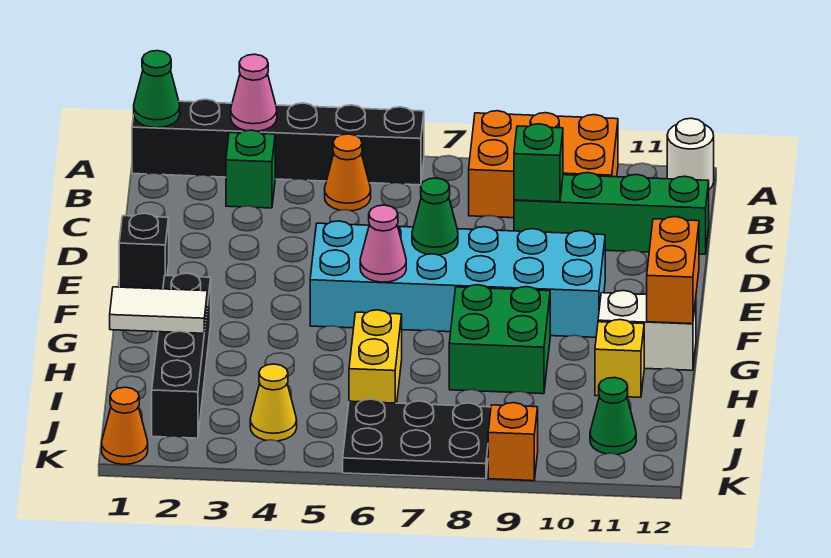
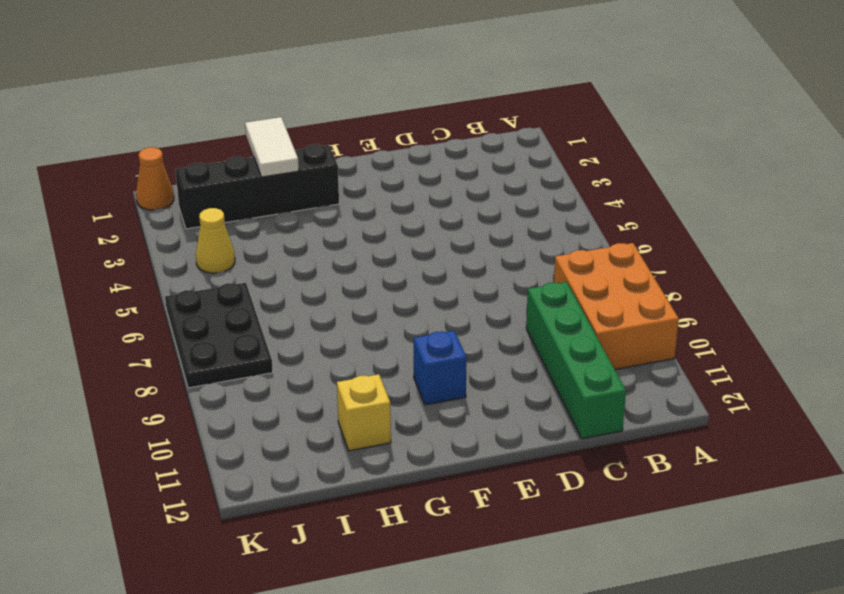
blue 1x1 brick [414,331,466,405] -> cyan 2x6 brick [310,221,605,337]
none -> black 1x6 brick [132,99,424,185]
none -> white 1x1 round brick [667,118,714,189]
none -> green 1x1 brick [226,130,275,208]

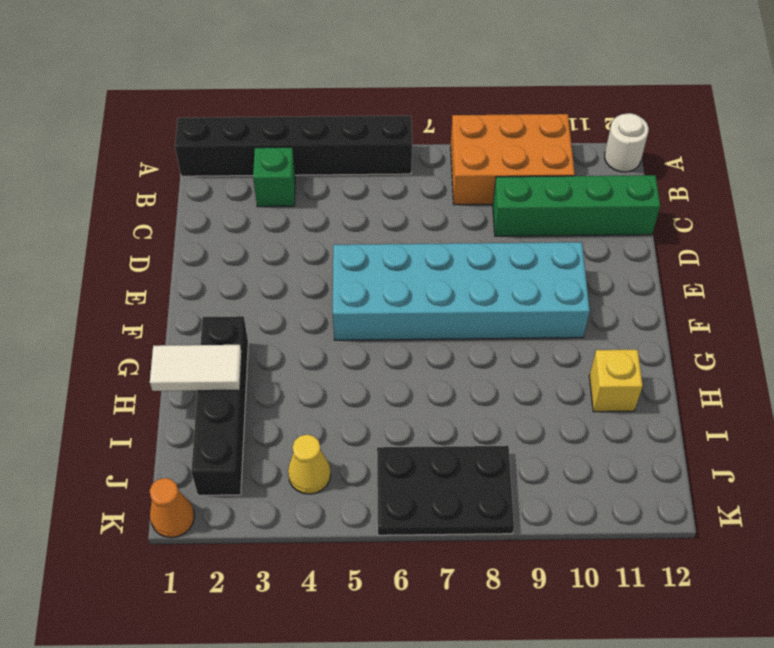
none -> orange 1x1 cone [325,134,371,211]
none -> black 1x1 brick [119,213,169,289]
none -> green 2x2 brick [449,285,550,394]

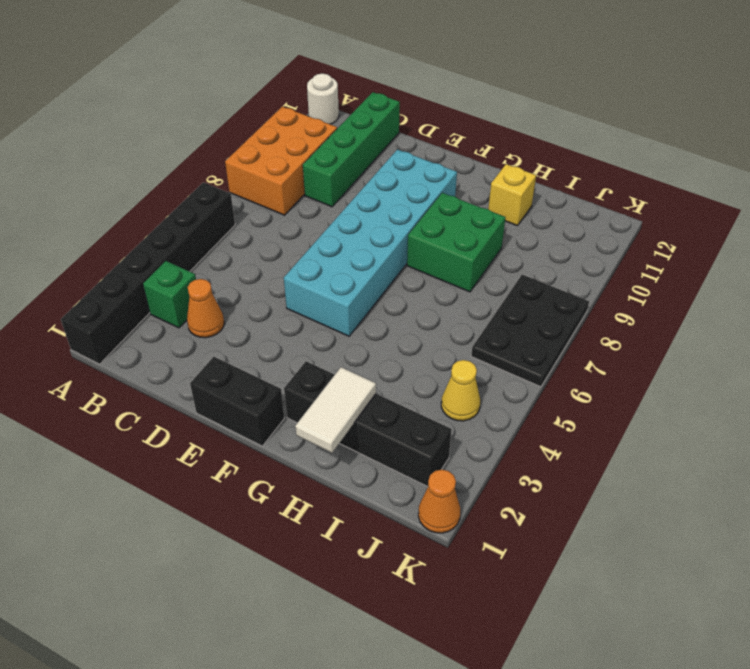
orange 1x1 cone [187,279,224,338] -> orange 1x1 cone moved to [325,134,371,211]
black 1x2 brick [190,357,284,446] -> black 1x1 brick [119,213,169,289]
none -> white 1x2 brick [598,291,696,370]
none -> yellow 1x2 brick [349,310,402,403]
none -> green 1x1 cone [590,378,636,454]

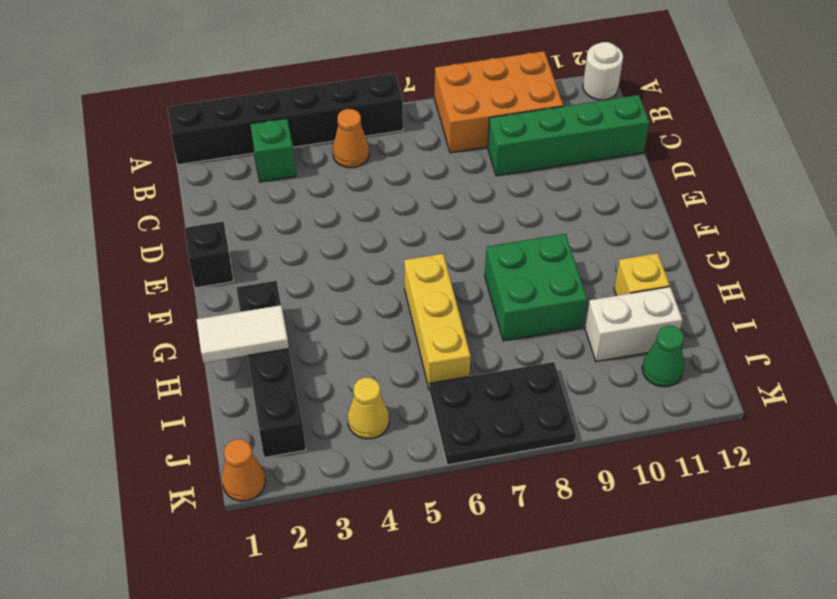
yellow 1x3 brick [404,254,471,390] -> yellow 1x2 brick [349,310,402,403]
white 1x2 brick [585,287,683,362] -> white 1x2 brick moved to [598,291,696,370]
none -> cyan 2x6 brick [310,221,605,337]
none -> orange 1x1 brick [488,403,538,481]
none -> green 1x1 cone [134,51,180,128]

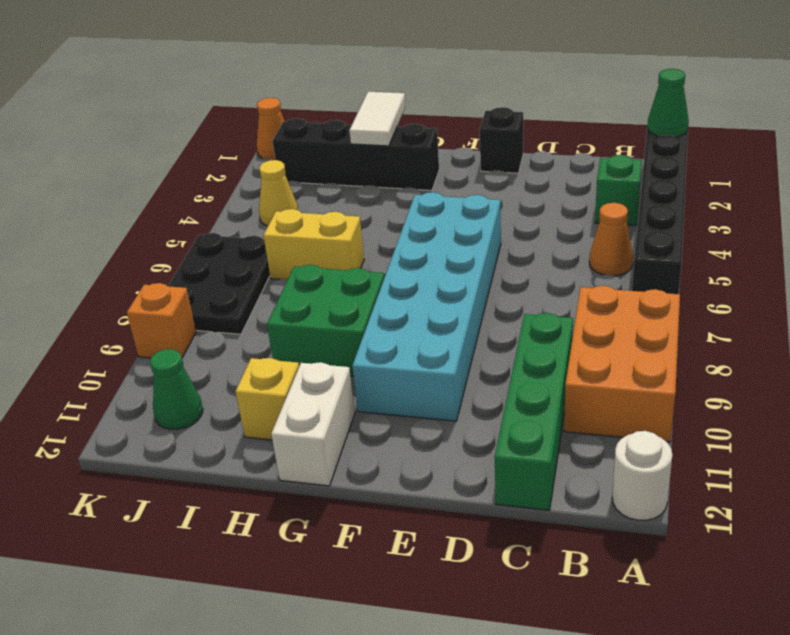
none -> pink 1x1 cone [231,54,277,131]
none -> green 1x1 brick [514,124,563,202]
none -> green 1x1 cone [412,178,458,255]

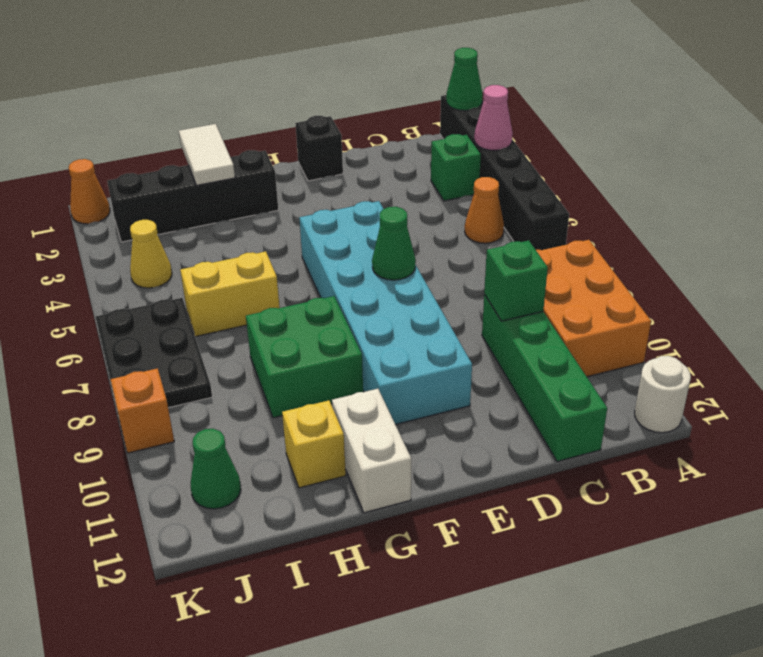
none -> pink 1x1 cone [360,205,406,282]
none -> orange 1x2 brick [647,217,699,324]

